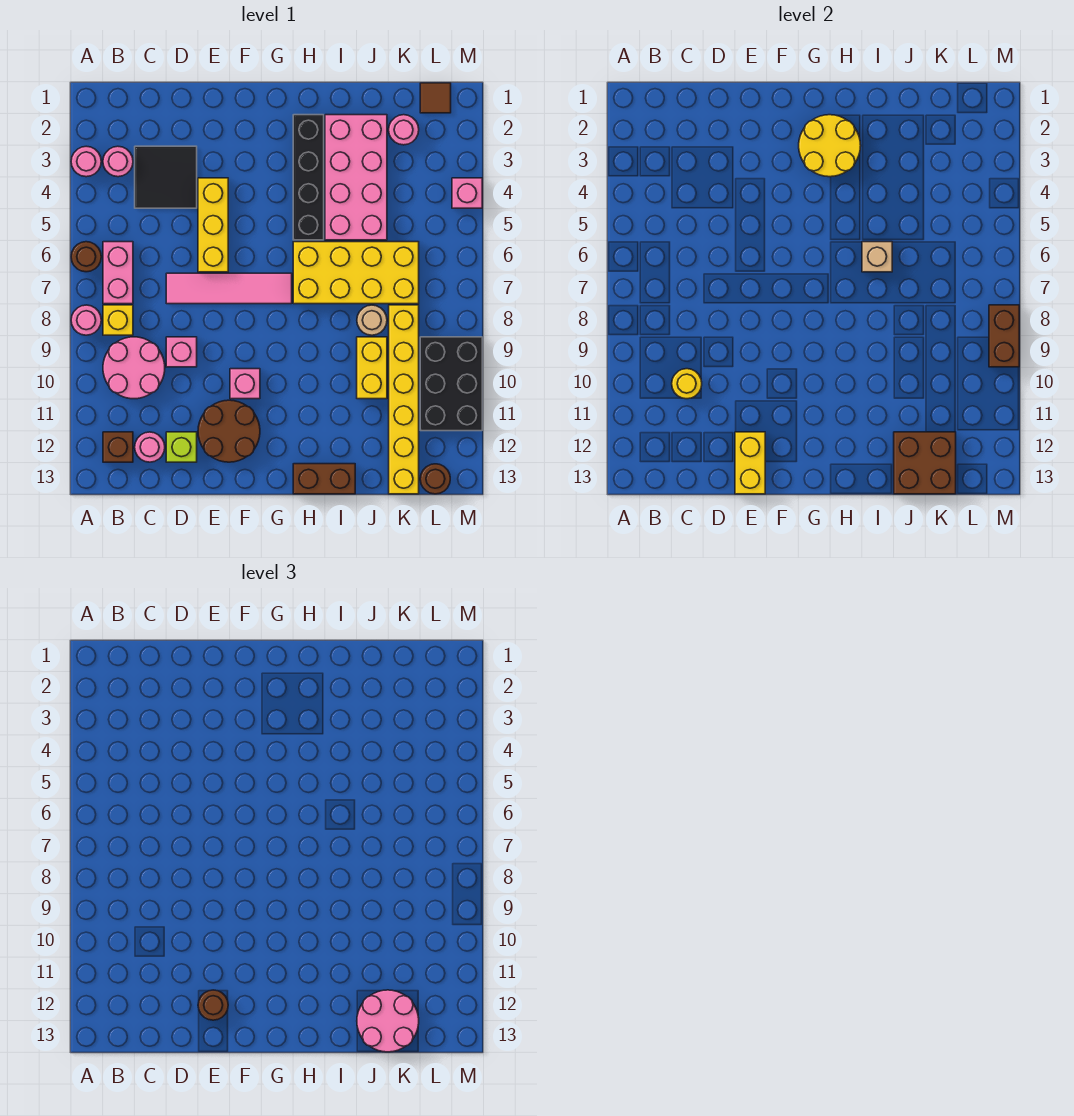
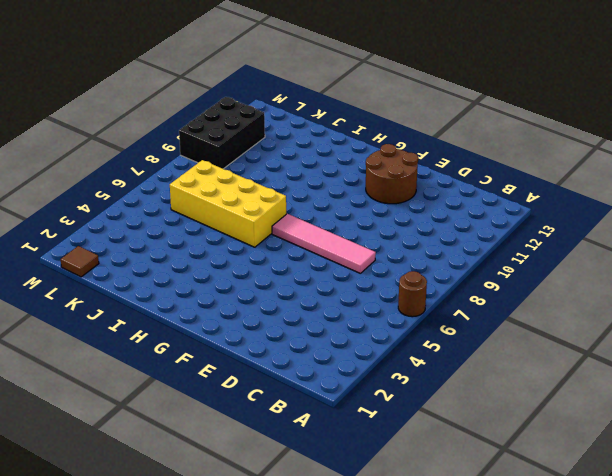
none -> pink 1x1 round brick [71,146,101,177]
none -> pink 1x1 round brick [71,305,101,335]
none -> pink 1x1 round brick [103,146,133,177]
none -> pink 1x2 brick [103,242,133,304]

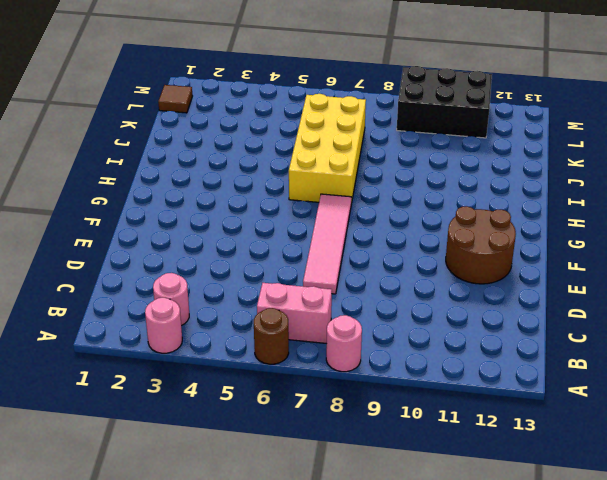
none -> yellow 1x1 brick [103,305,133,335]
none -> pink 2x2 round brick [103,337,165,399]
none -> brown 1x1 brick [103,432,133,462]
none -> black 2x2 tile [135,146,197,208]

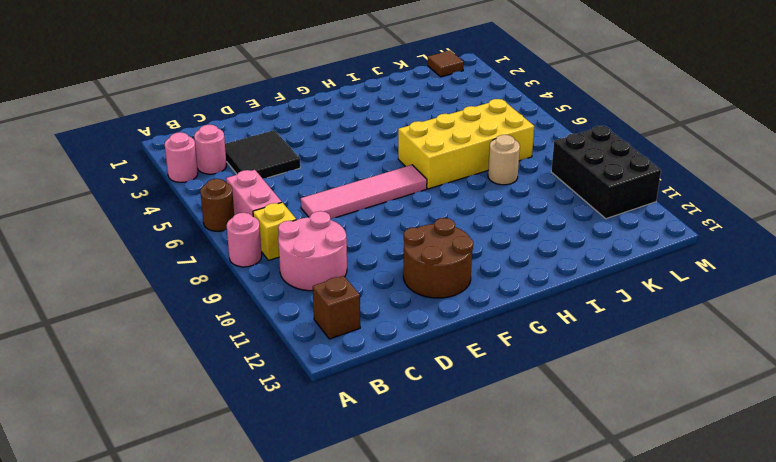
none -> pink 1x1 round brick [135,432,165,462]
none -> pink 1x1 brick [166,337,197,367]
none -> lime 1x1 brick [166,432,197,462]
none -> yellow 1x3 brick [198,178,228,272]

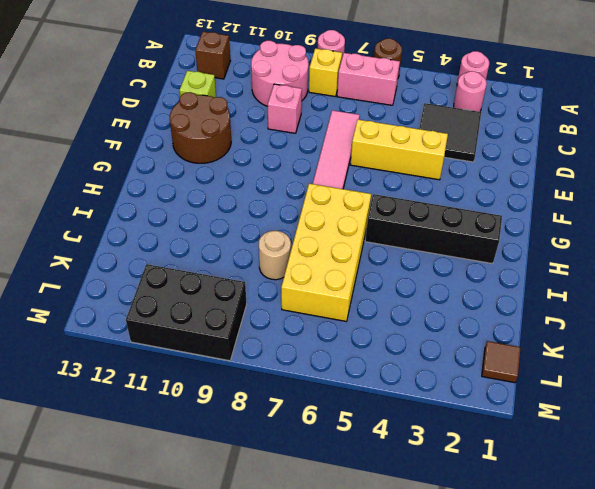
none -> pink 1x1 round brick [135,432,165,462]
none -> pink 1x1 brick [230,369,260,399]
none -> brown 1x2 brick [293,464,355,494]
none -> pink 2x4 brick [325,115,387,240]

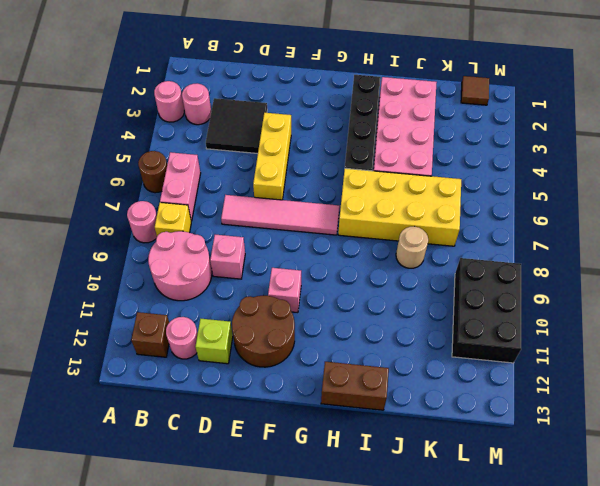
none -> yellow 1x2 brick [357,337,387,399]
none -> pink 1x1 round brick [389,115,419,145]
none -> yellow 1x6 brick [389,305,419,494]
none -> brown 1x1 round brick [420,464,450,494]

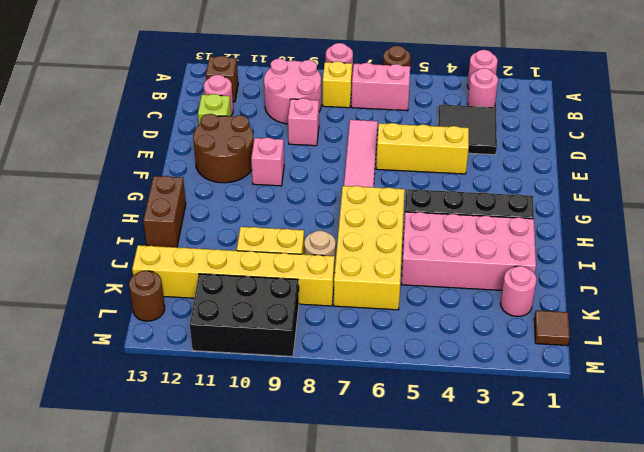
none -> pink 1x1 brick [452,178,482,208]
none -> yellow 1x1 round brick [672,369,702,399]
none -> yellow 1x2 brick [735,432,765,494]
none -> yellow 2x2 round brick [799,115,861,177]

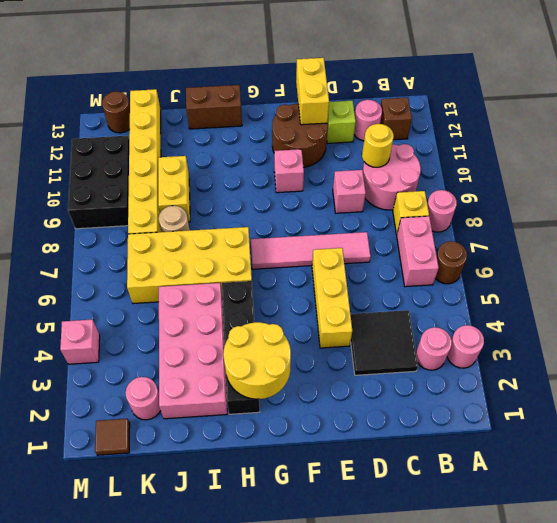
none -> tan 1x1 brick [862,242,892,272]
none -> brown 2x2 brick [894,432,956,494]
none -> brown 1x2 brick [989,305,1019,367]
none -> brown 1x1 round brick [198,990,228,1020]

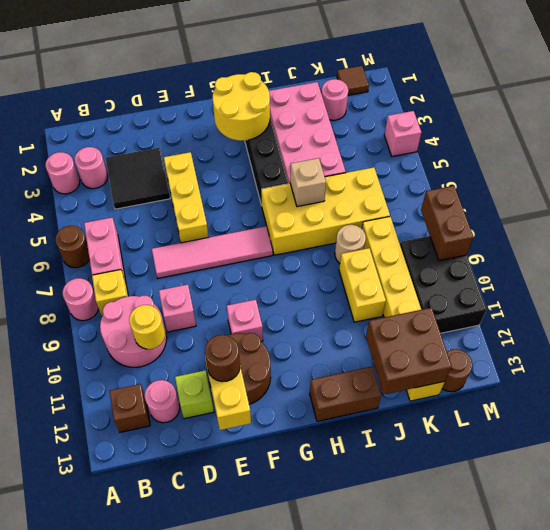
none -> pink 2x2 round brick [357,990,419,1052]

